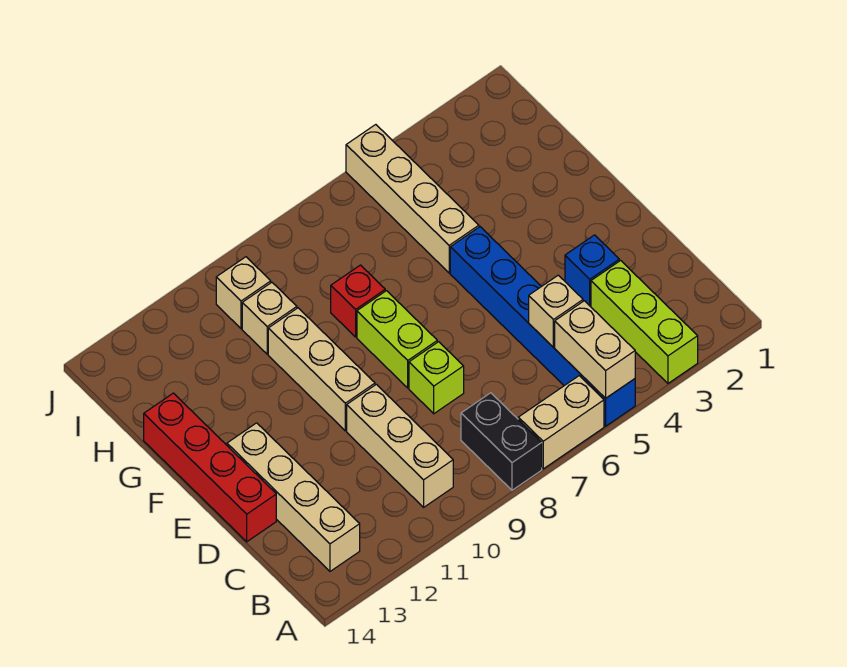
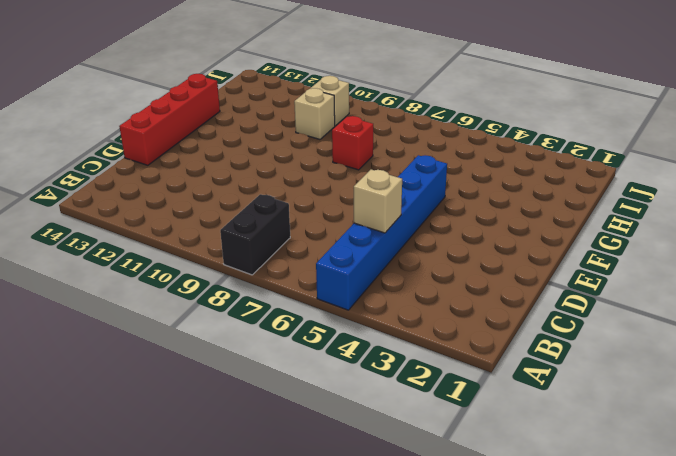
none -> lime 1x3 brick [591,261,698,383]
none -> tan 1x2 brick [518,376,604,469]
none -> tan 1x3 brick [347,384,453,507]

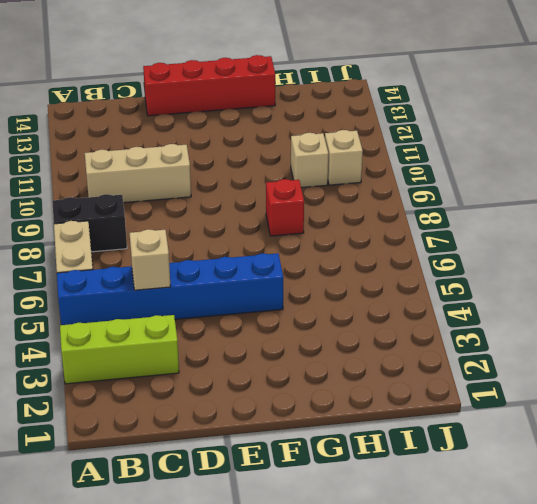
none -> tan 1x4 brick [227,423,360,571]
none -> blue 1x1 brick [565,235,619,307]
none -> lime 1x1 brick [409,342,464,414]

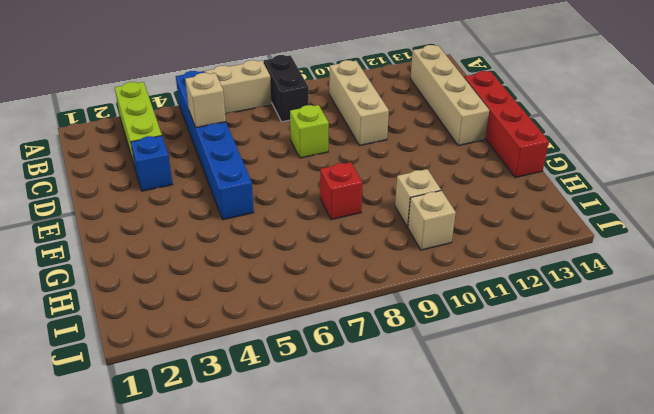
none -> lime 1x2 brick [357,291,437,388]
none -> tan 1x3 brick [268,308,375,431]
none -> tan 1x4 brick [346,125,479,273]

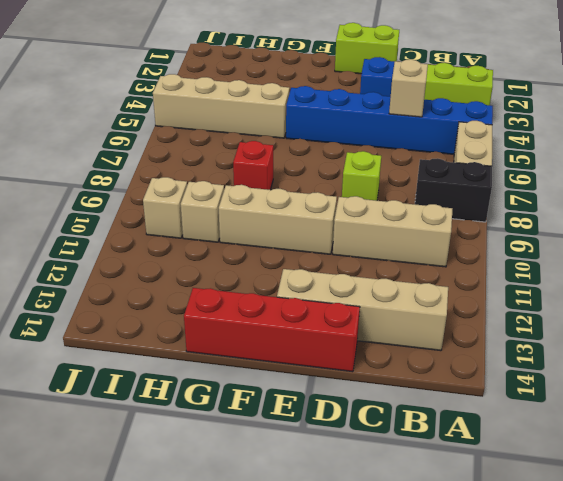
lime 1x2 brick [335,23,399,74] -> lime 1x2 brick moved to [357,291,437,388]
none -> tan 1x2 brick [555,301,635,398]

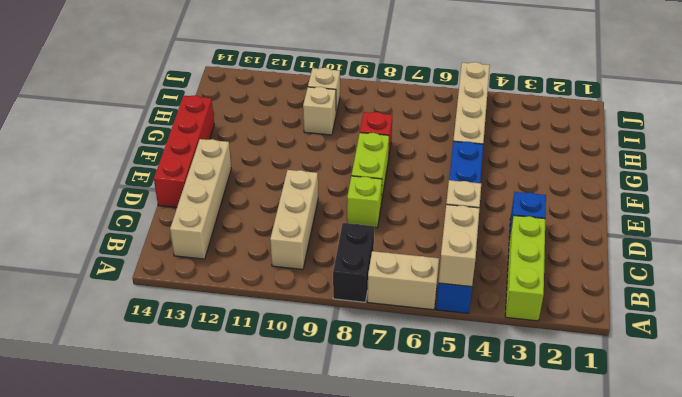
none -> tan 1x3 brick [268,308,375,431]

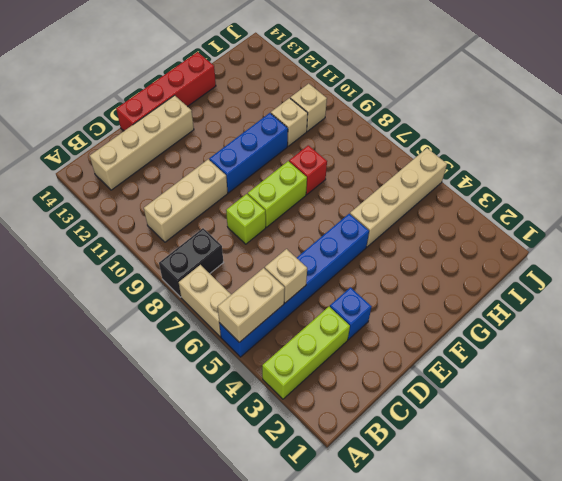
blue 1x3 brick [209,113,288,193] -> tan 1x3 brick [268,308,375,431]

